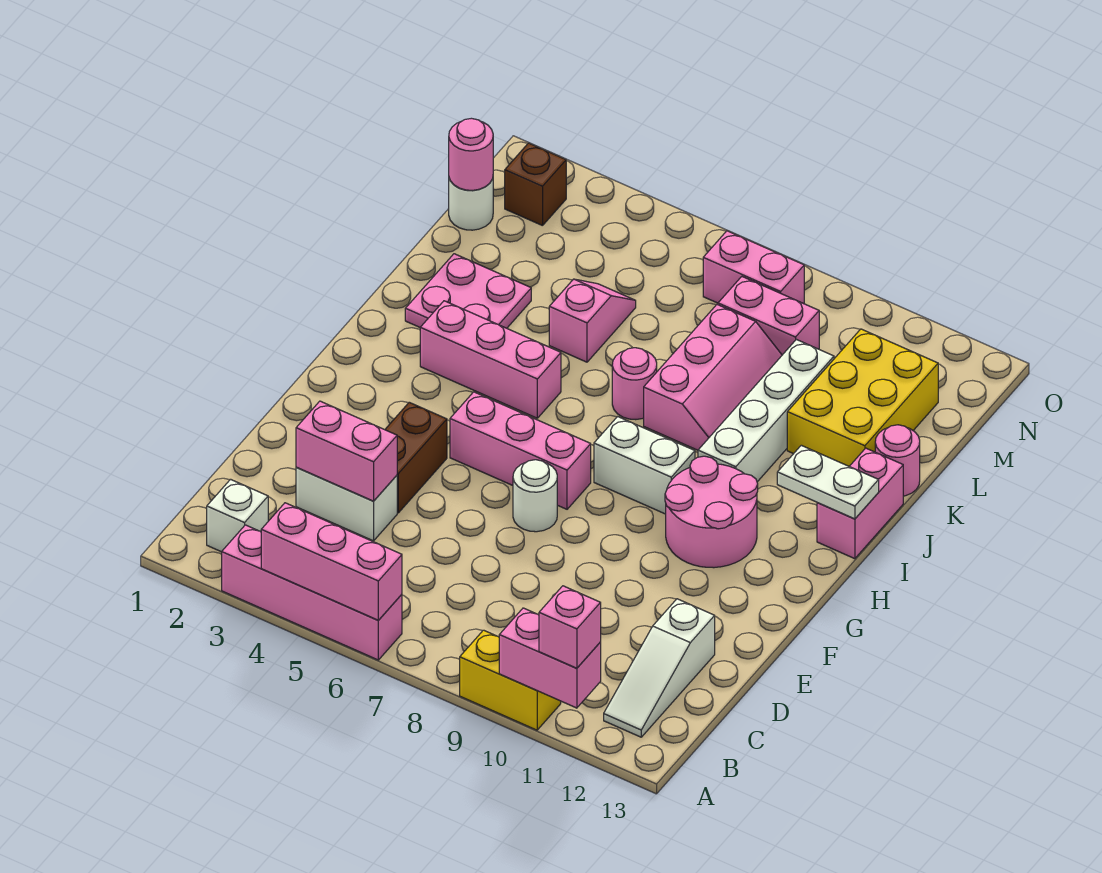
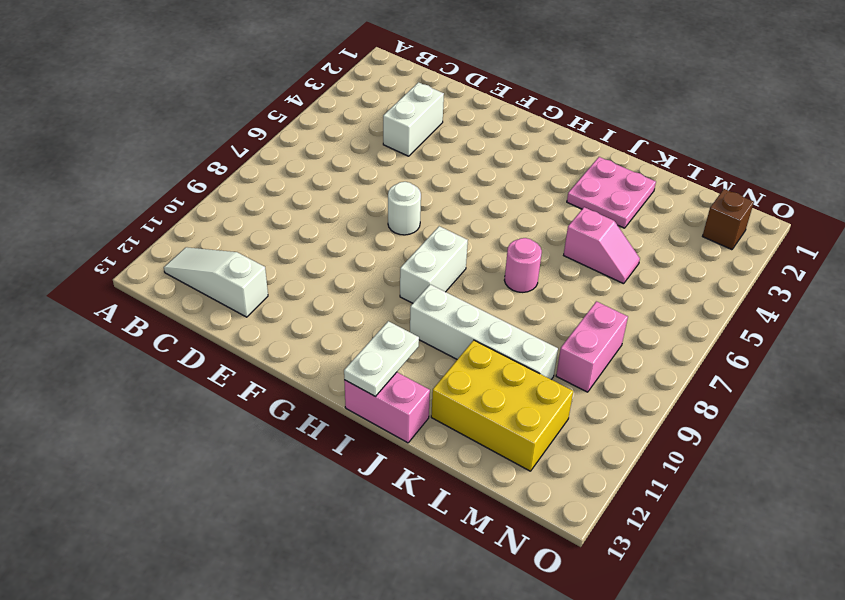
none -> pink 1x4 brick [222,525,402,660]
none -> yellow 1x2 brick [460,630,561,730]
none -> white 1x1 brick [207,479,268,552]

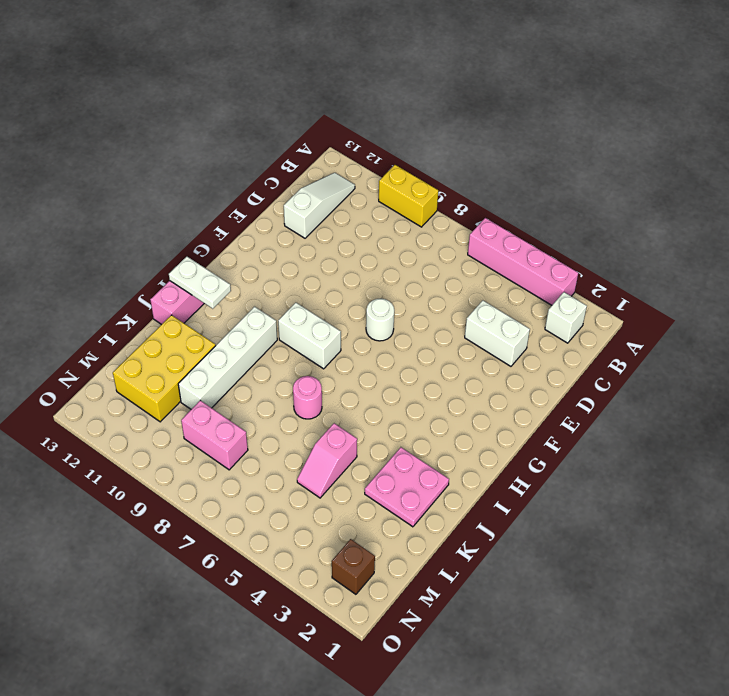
none -> brown 1x2 brick [385,402,447,513]
none -> pink 1x3 brick [450,392,591,509]
none -> pink 2x2 round brick [665,456,758,568]

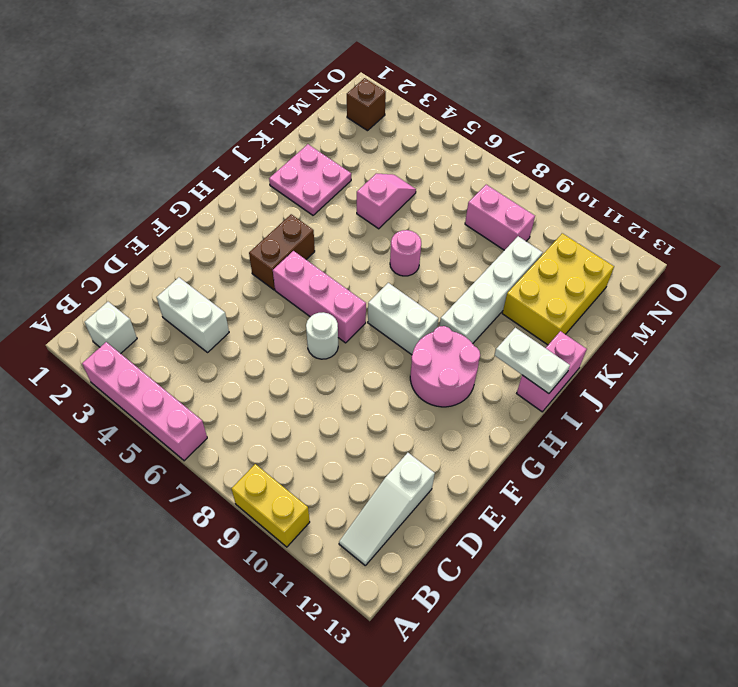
brown 1x2 brick [249,214,315,290] -> brown 1x2 brick moved to [385,402,447,513]
none -> pink 1x3 brick [420,301,561,418]
none -> pink 2x3 slope [644,305,782,450]
none -> pink 1x1 round brick [875,425,920,496]

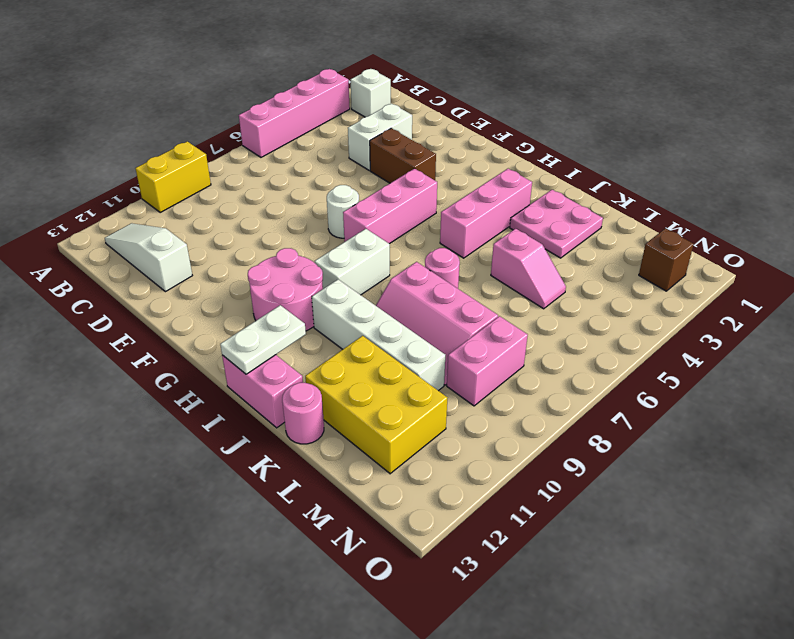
none -> white 1x1 round brick [449,178,493,230]
none -> pink 1x2 brick [703,231,804,304]
none -> pink 1x3 brick [261,503,402,620]

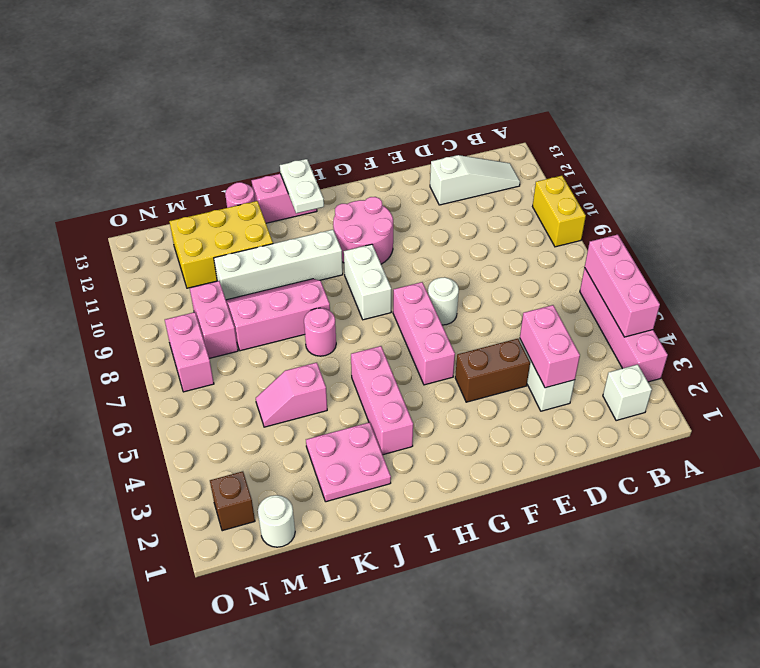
none -> pink 1x2 brick [499,608,601,708]
none -> pink 1x1 round brick [449,118,493,190]
none -> pink 1x1 brick [539,586,601,668]

